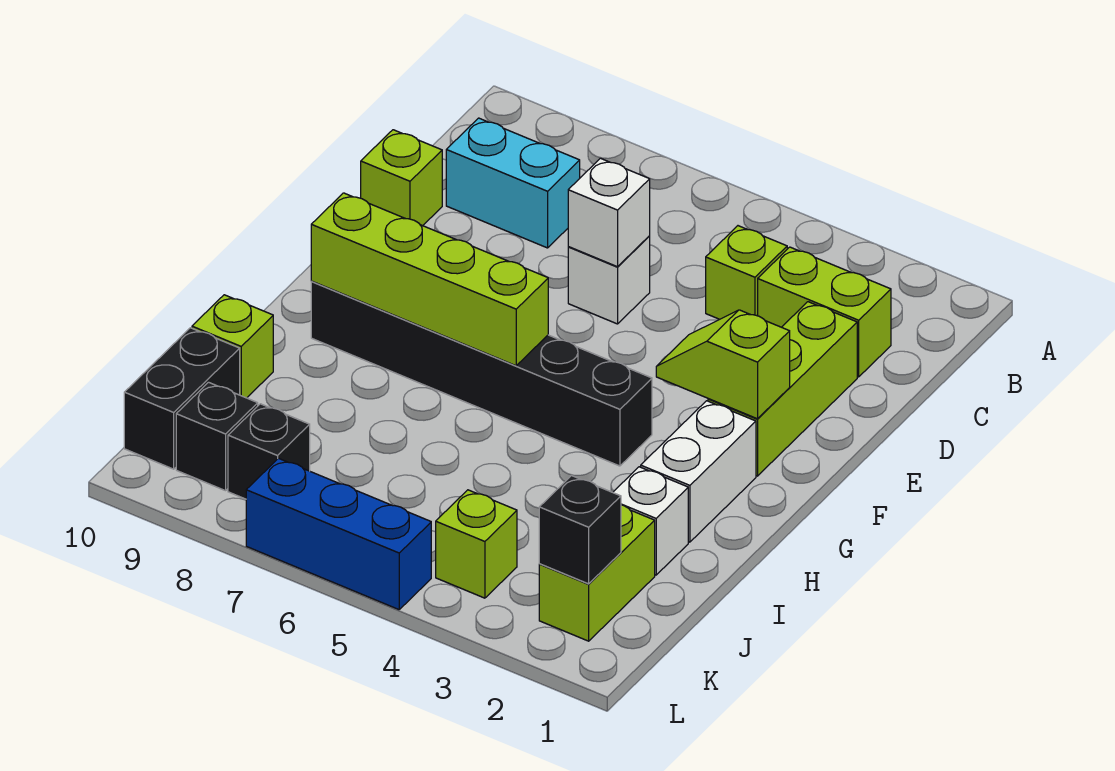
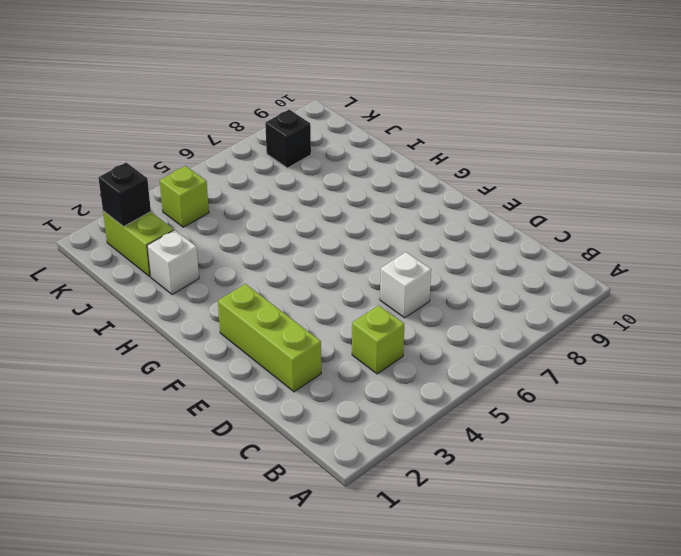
none -> lime 1x2 brick [758,247,891,377]
none -> cyan 1x2 brick [446,118,580,248]
none -> lime 1x1 brick [361,130,442,226]

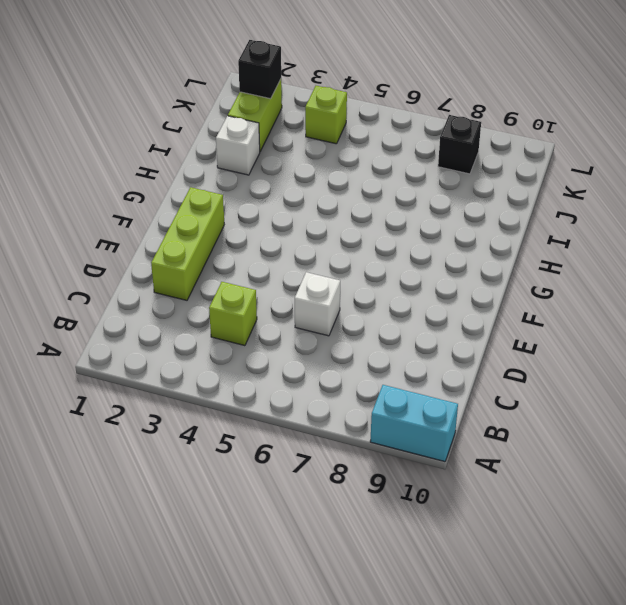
cyan 1x2 brick [370,385,458,462] -> cyan 1x2 brick moved to [446,118,580,248]
none -> lime 1x2 brick [758,247,891,377]
none -> lime 1x1 brick [361,130,442,226]
none -> white 1x2 brick [641,401,756,542]

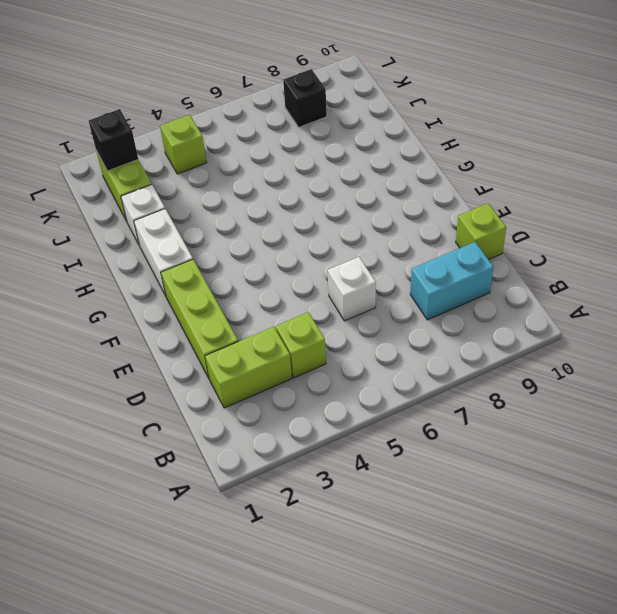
none -> black 1x6 brick [311,281,652,466]
none -> lime 1x1 brick [192,295,273,398]
none -> black 1x2 brick [124,328,240,469]

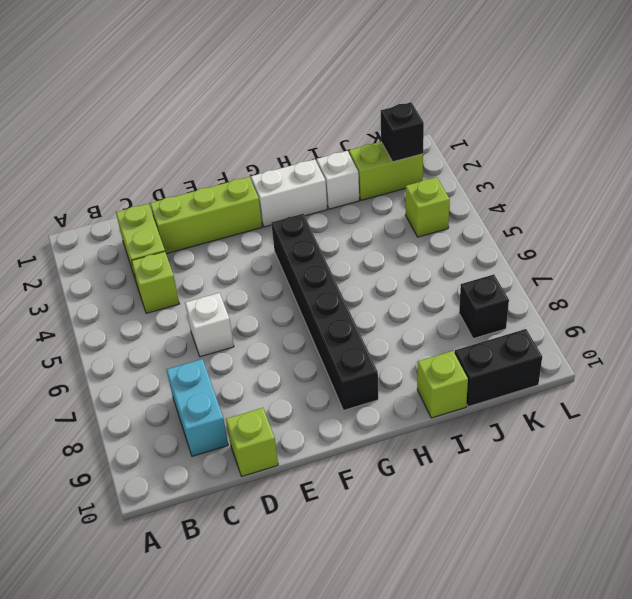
none -> black 1x1 brick [176,382,258,491]
none -> blue 1x3 brick [246,458,431,610]
none -> white 1x1 brick [568,158,650,267]

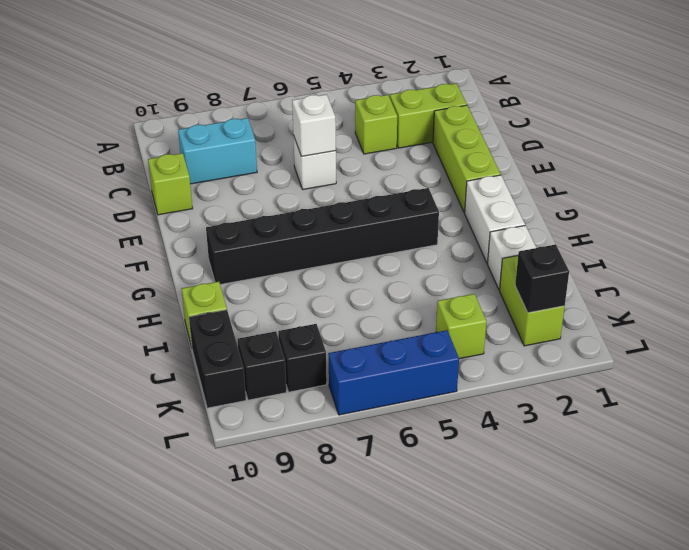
none -> lime 1x2 slope [656,310,790,419]
none -> lime 1x4 brick [311,193,548,366]

